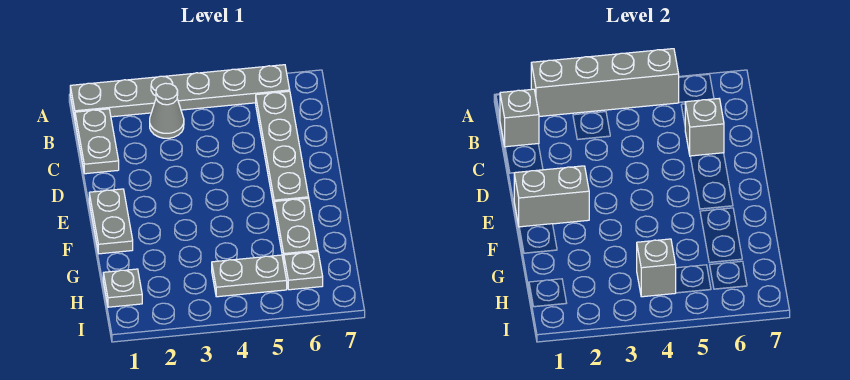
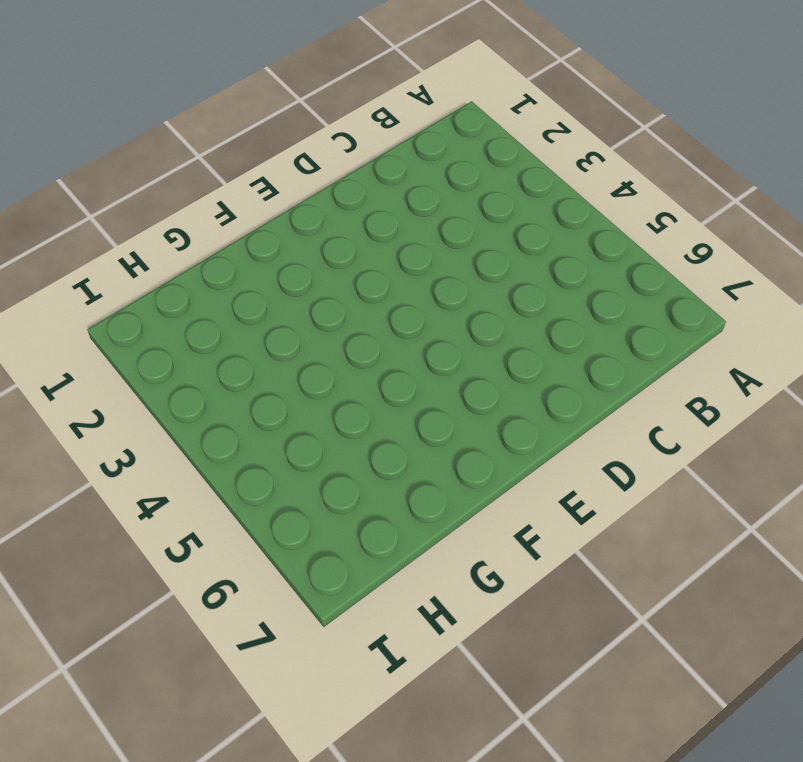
none -> grey 1x6 plate [70,65,290,118]
none -> grey 1x2 plate [75,109,119,174]
none -> grey 1x1 cone [150,83,184,138]

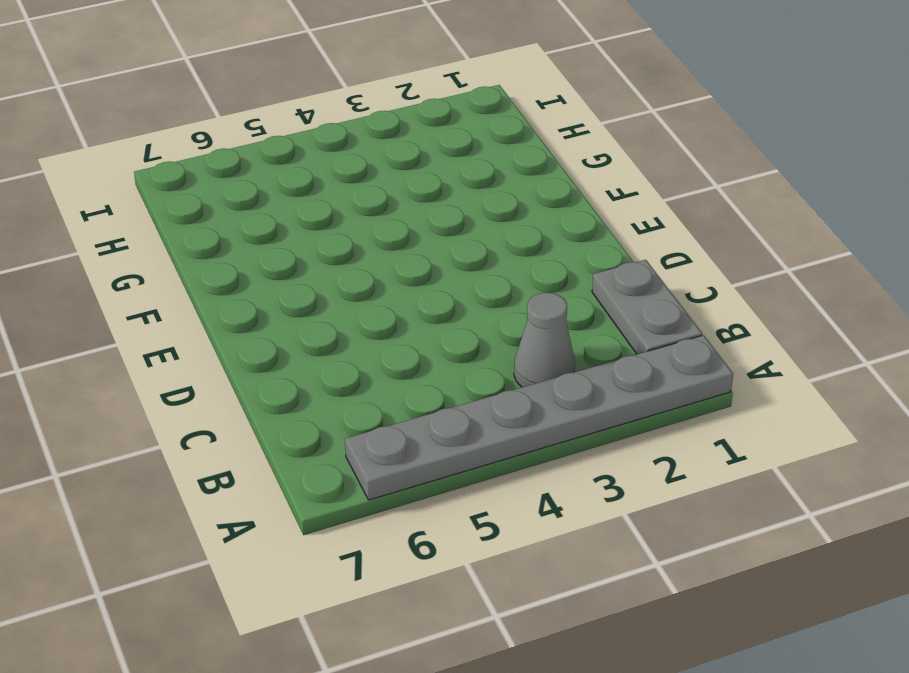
none -> grey 1x4 plate [256,91,309,206]
none -> grey 1x2 plate [89,189,133,254]
none -> grey 1x2 plate [274,198,318,262]

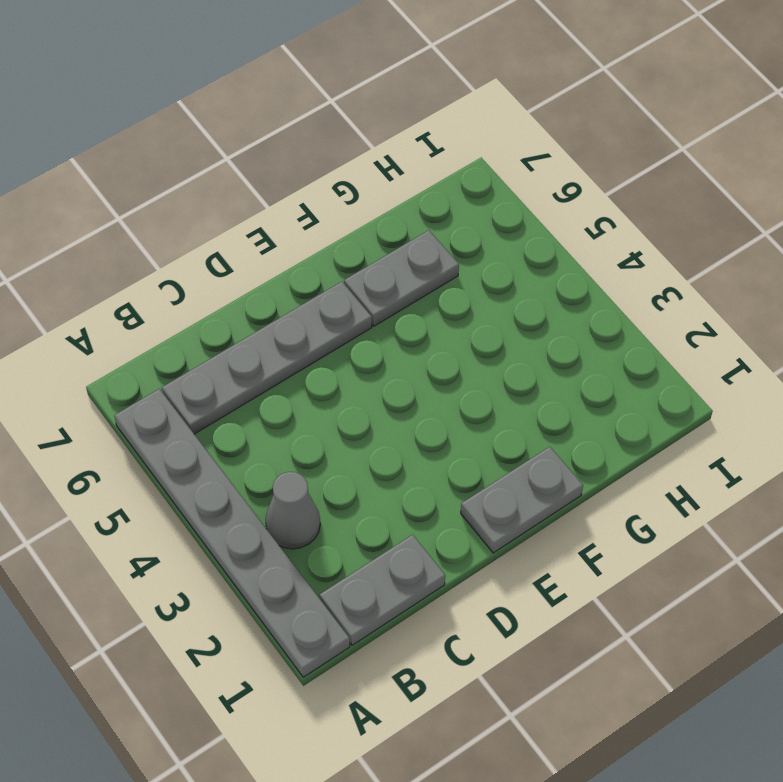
none -> grey 1x1 plate [103,269,142,307]
none -> grey 1x2 plate [212,255,287,297]
none -> grey 1x1 plate [284,252,323,290]

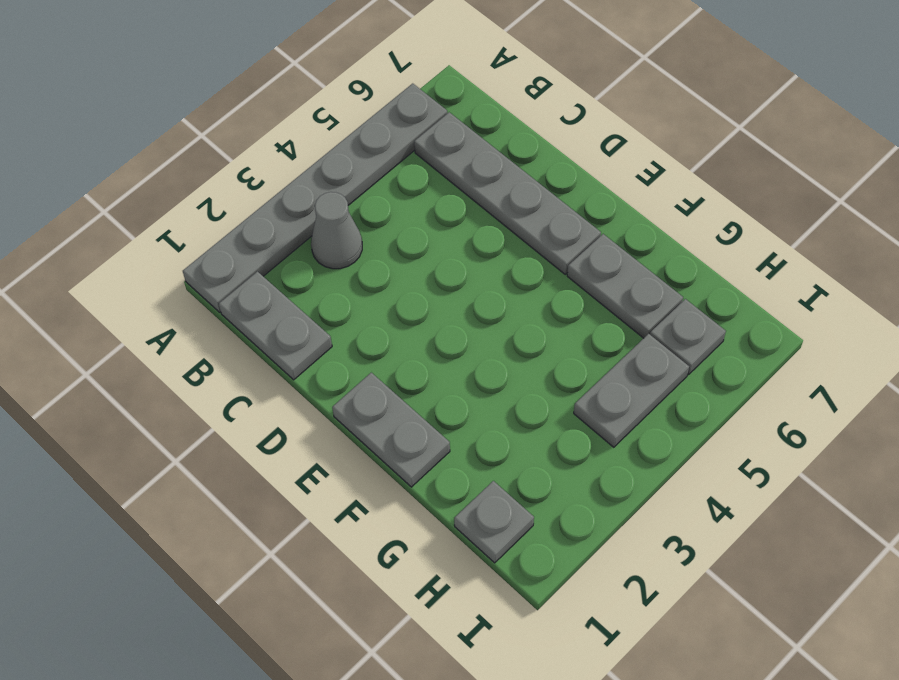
none -> grey 1x4 brick [531,49,679,116]
none -> grey 1x1 brick [500,89,539,147]
none -> grey 1x1 brick [685,99,724,156]

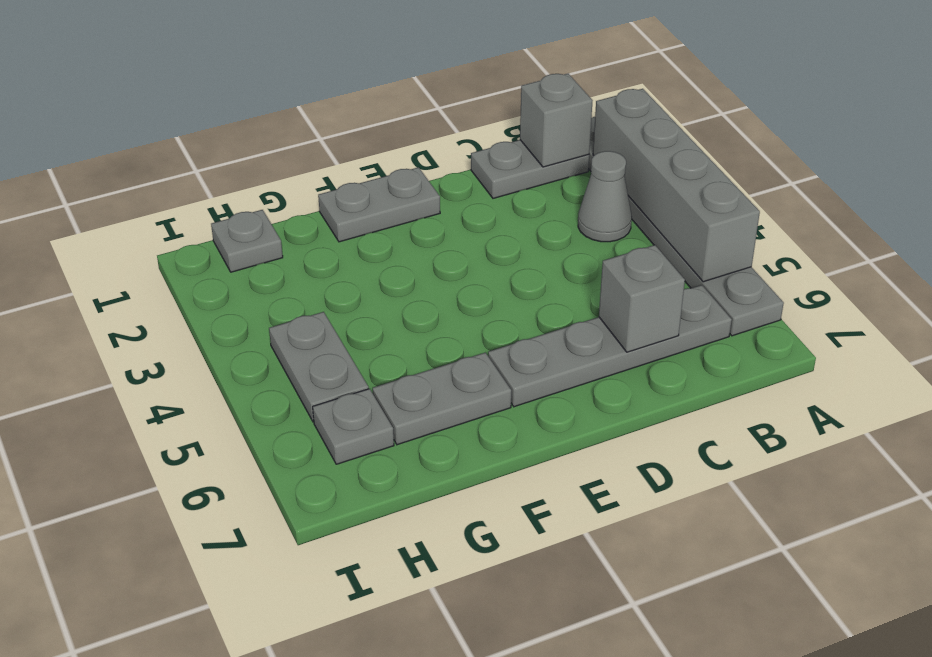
none -> grey 1x2 brick [514,166,589,227]
none -> grey 1x1 brick [637,239,676,297]

